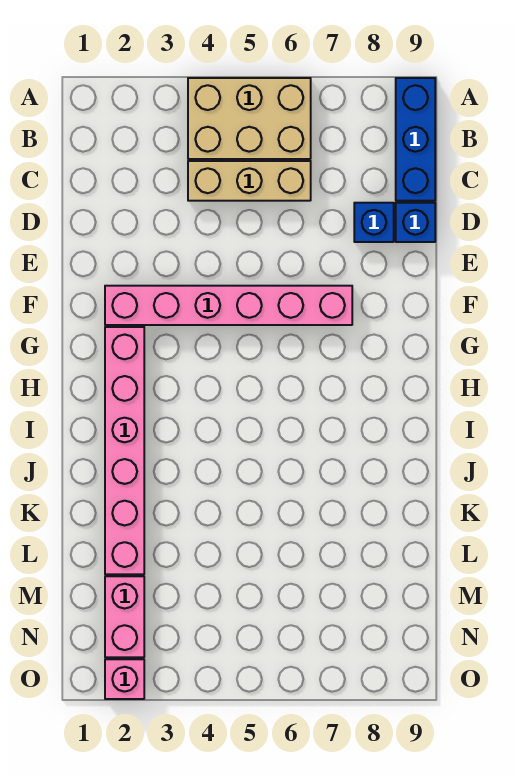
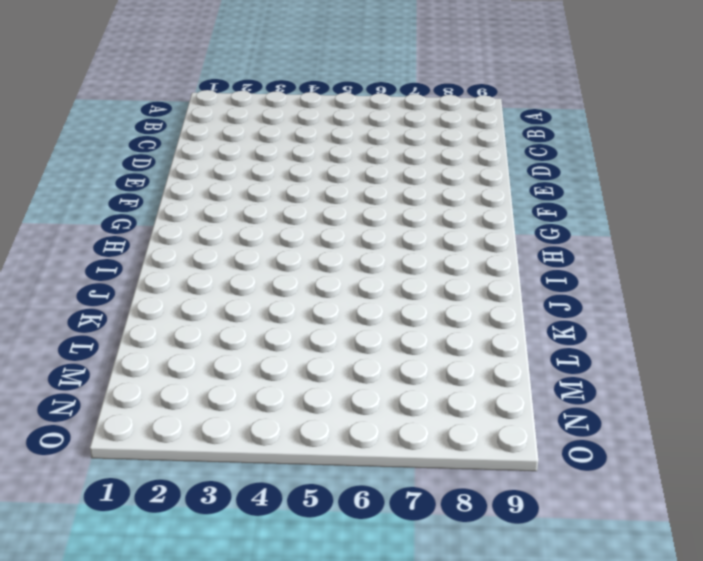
none -> tan 2x3 brick [188,78,311,159]
none -> blue 1x3 brick [396,78,435,201]

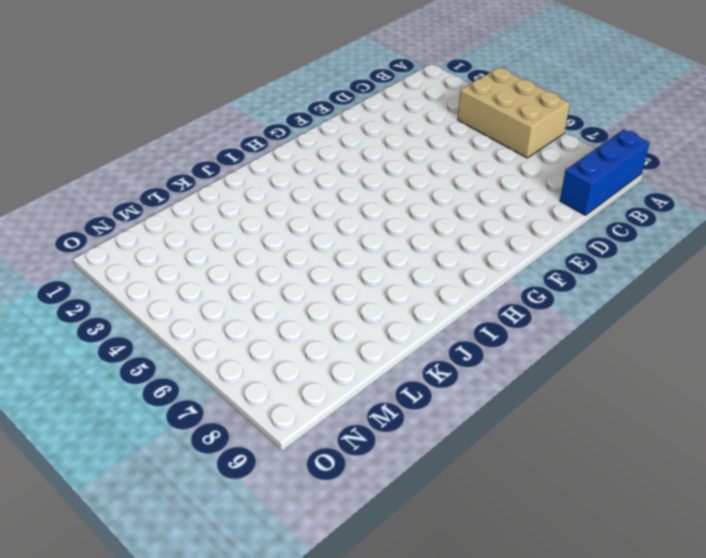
none -> tan 1x3 brick [188,161,311,201]
none -> blue 1x1 brick [354,203,394,242]

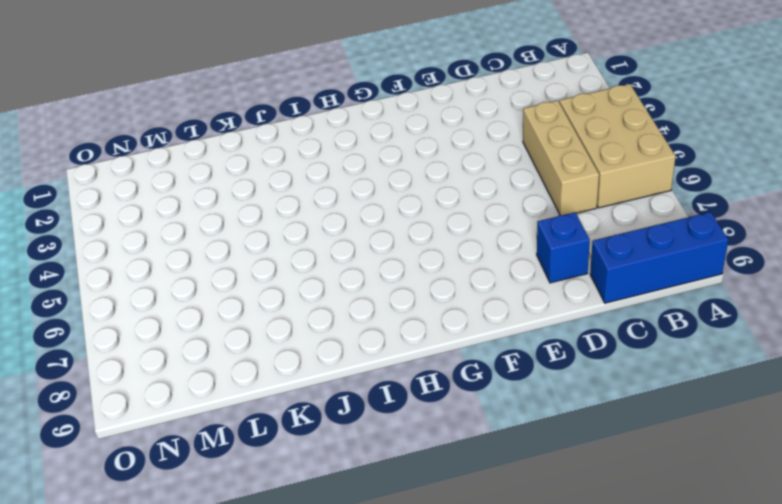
none -> blue 1x1 brick [396,203,435,242]
none -> pink 1x6 brick [105,286,352,325]

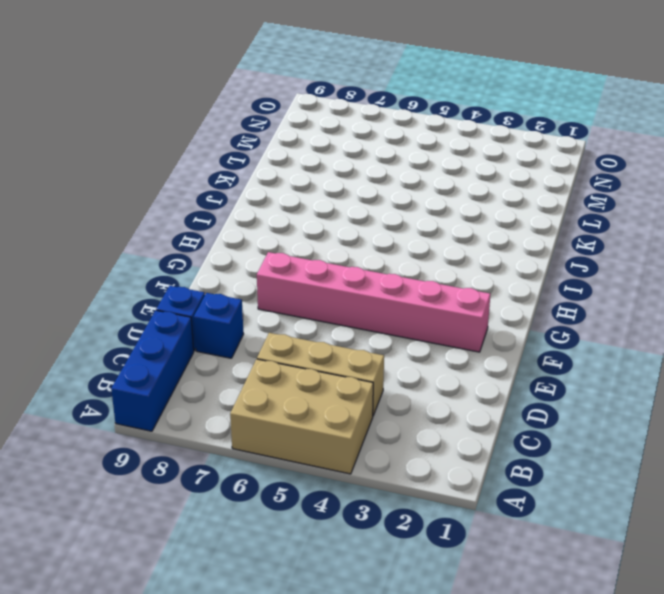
none -> pink 1x6 brick [105,327,144,574]
none -> pink 1x2 brick [105,576,144,657]

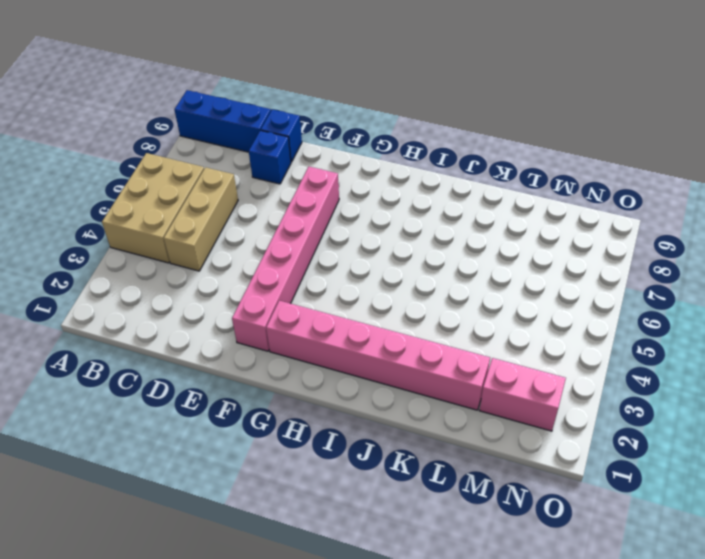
none -> pink 1x1 brick [105,659,144,699]

